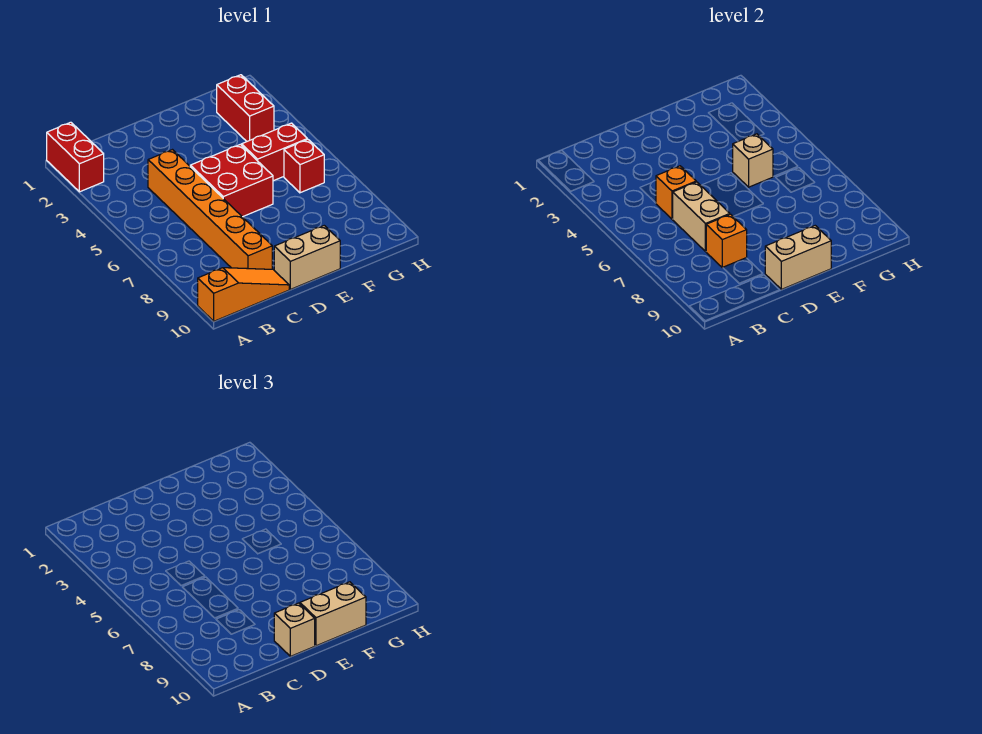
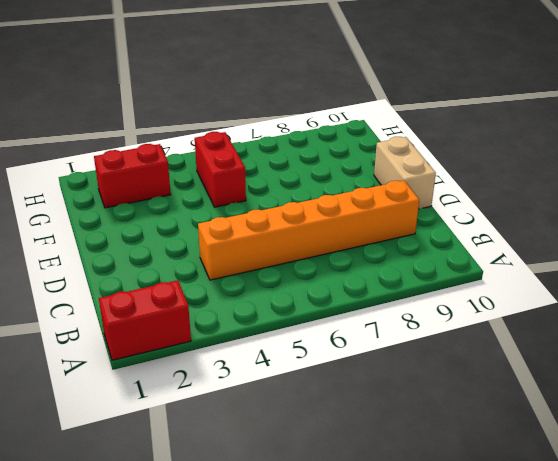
none -> orange 1x3 slope [198,268,289,321]
none -> red 2x2 brick [190,144,273,217]
none -> red 1x1 brick [284,139,324,193]

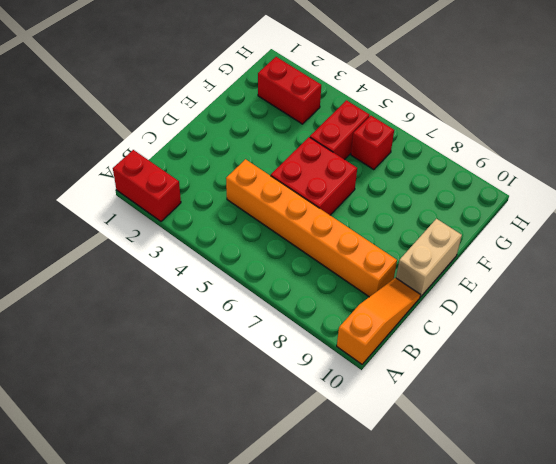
none -> orange 1x1 brick [656,166,696,219]
none -> tan 1x2 brick [673,182,730,252]
none -> orange 1x1 brick [706,214,747,268]

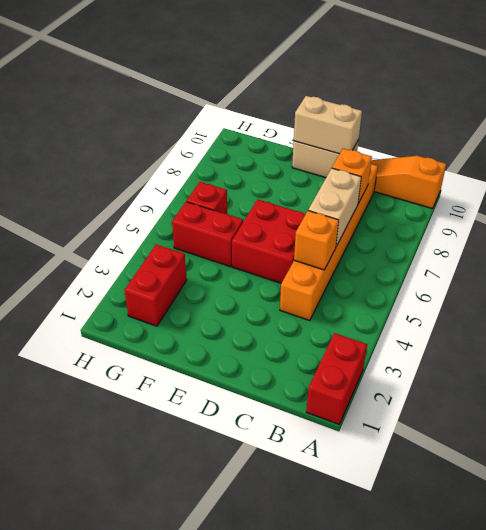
none -> tan 1x1 brick [733,134,773,187]
none -> tan 1x1 brick [274,603,315,656]
none -> tan 1x2 brick [300,582,366,646]

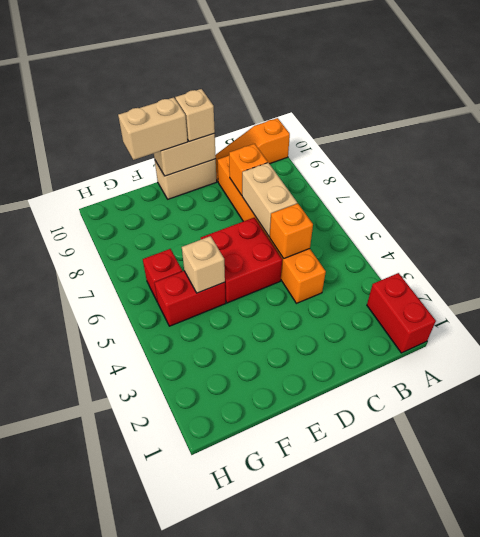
none -> red 1x2 brick [217,75,274,141]

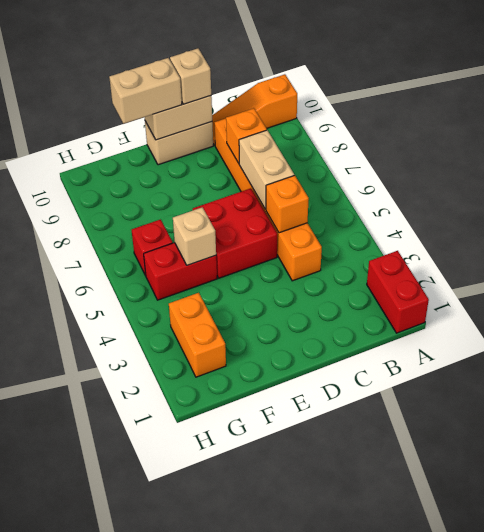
orange 1x2 brick [169,293,226,377] -> red 1x2 brick [217,75,274,141]

